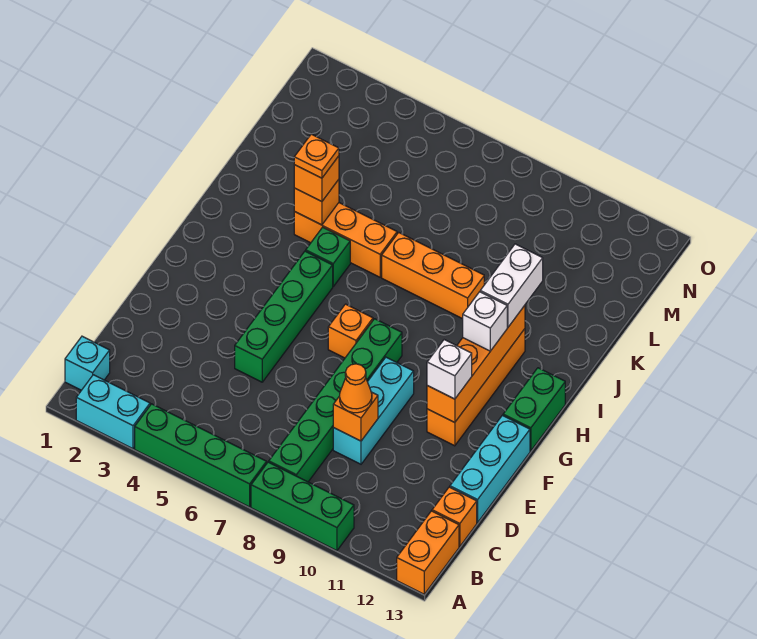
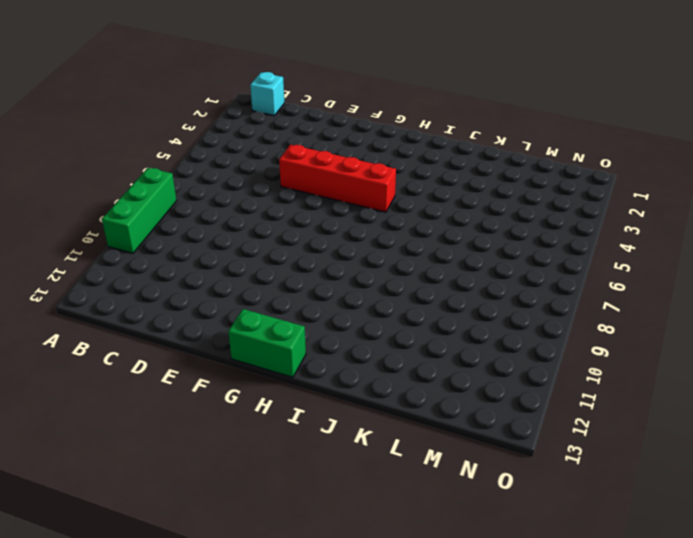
red 1x4 brick [279,144,396,212] -> green 1x4 brick [235,251,333,382]
none -> cyan 1x2 brick [76,375,150,449]
none -> green 1x4 brick [135,404,267,507]
none -> orange 1x2 brick [397,511,459,594]

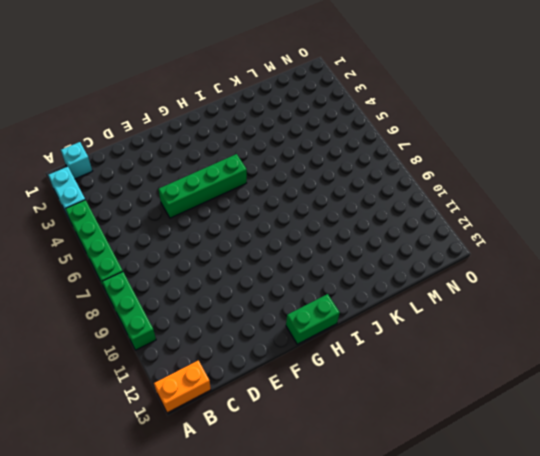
none -> green 1x6 brick [269,319,402,482]
none -> orange 1x1 brick [432,487,477,547]
none -> cyan 1x3 brick [333,357,414,464]

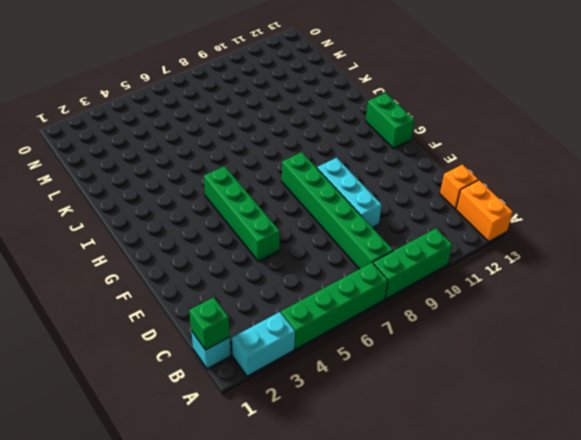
green 1x1 brick [189,298,230,350] -> green 1x1 brick moved to [306,227,350,286]
none -> cyan 1x3 brick [450,415,530,523]
none -> orange 1x4 brick [427,329,525,446]
none -> orange 1x1 brick [328,304,373,358]

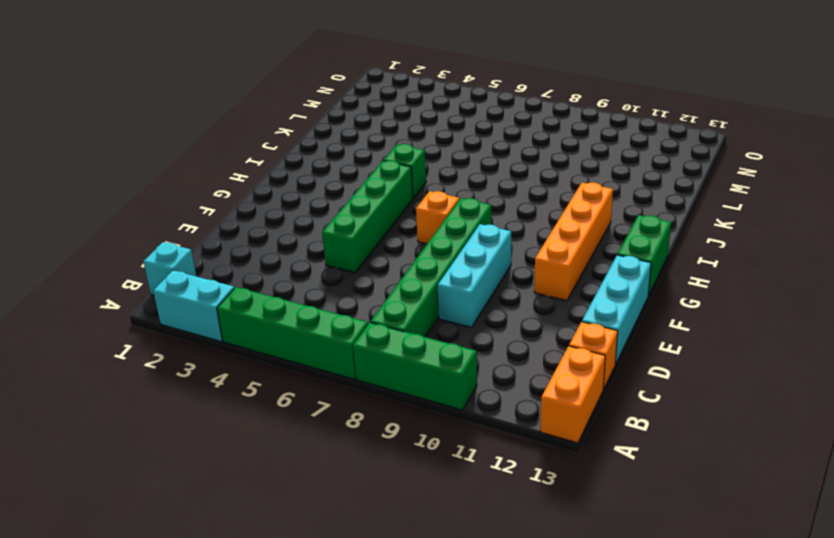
none -> orange 1x3 brick [294,203,397,277]
none -> orange 1x3 brick [382,232,484,319]
none -> orange 1x1 brick [333,392,378,441]

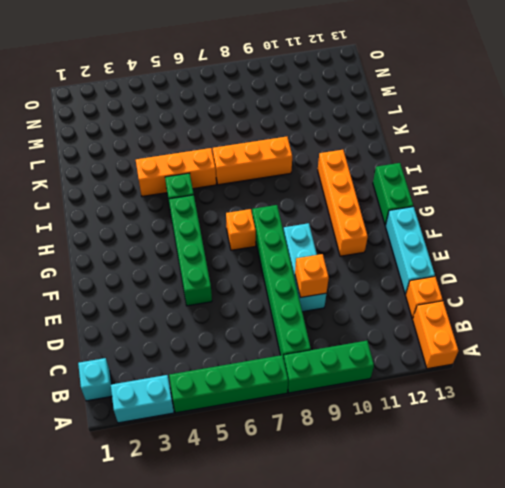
none -> orange 1x4 brick [427,305,525,423]
none -> orange 1x1 brick [294,180,339,225]
none -> orange 1x1 cone [340,364,372,413]

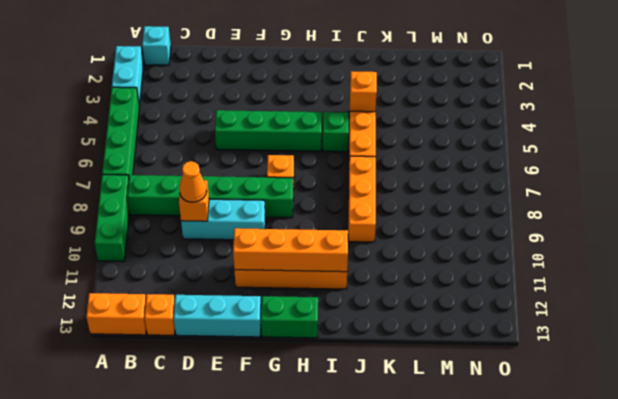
none -> white 1x1 brick [427,340,472,399]
none -> white 1x1 brick [463,292,507,351]
none -> white 1x2 brick [480,244,543,327]

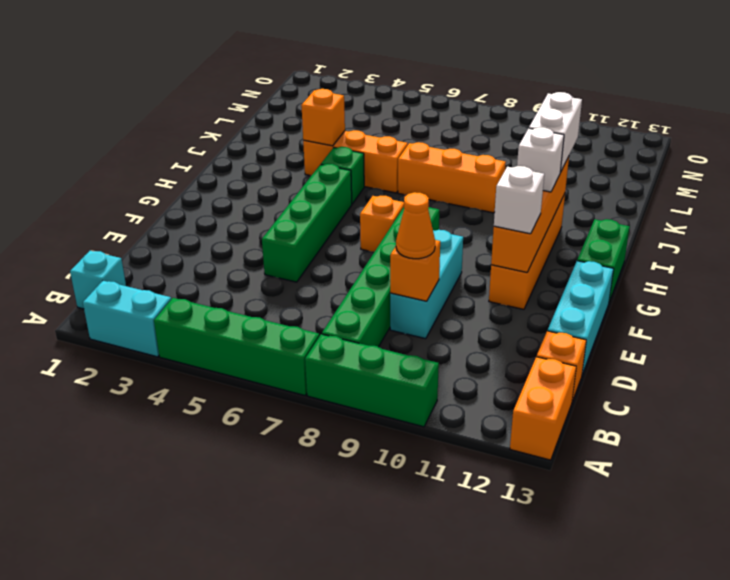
none -> orange 1x1 brick [294,156,339,202]
none -> orange 1x1 plate [294,134,339,178]

